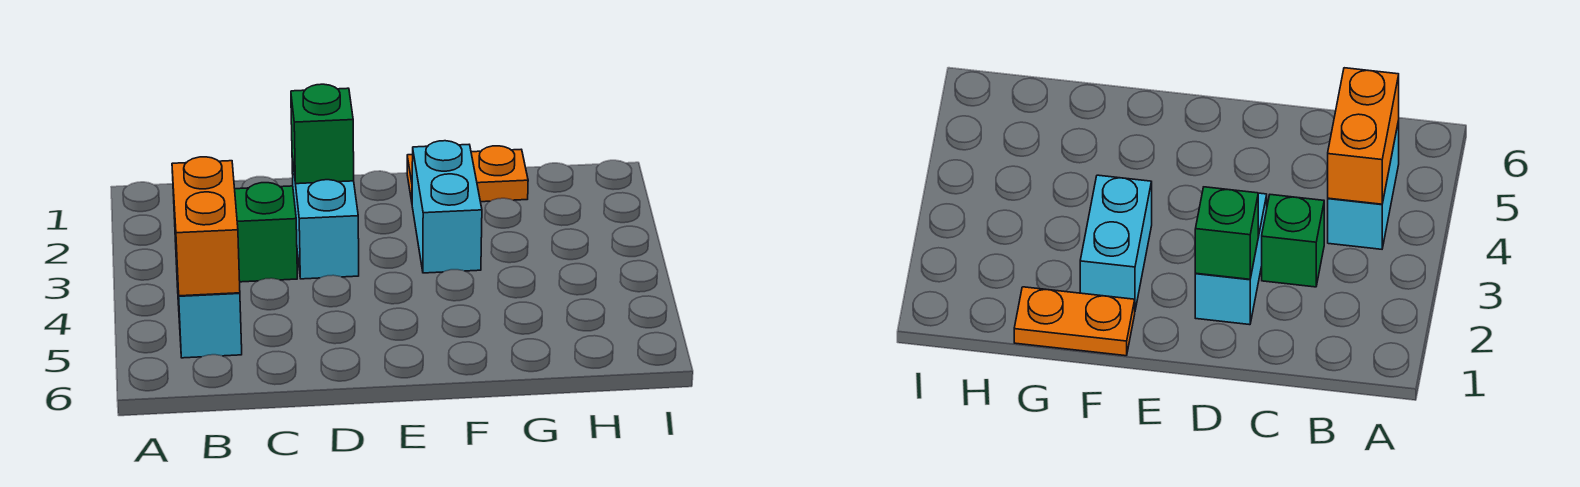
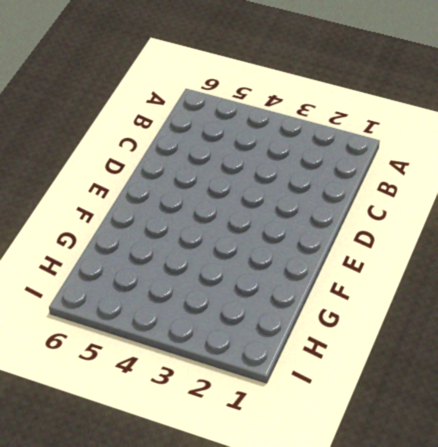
none -> cyan 1x2 brick [175,239,242,358]
none -> green 1x1 brick [235,183,297,282]

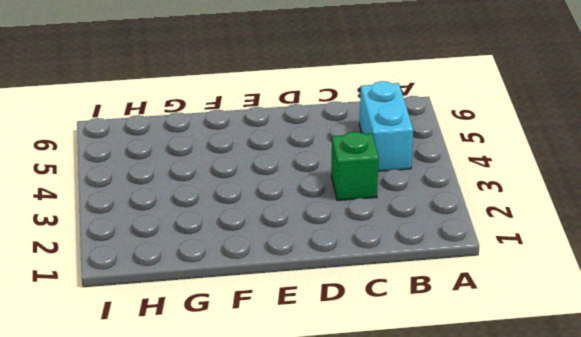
none -> cyan 1x2 brick [292,156,359,279]
none -> orange 1x2 plate [407,146,528,202]

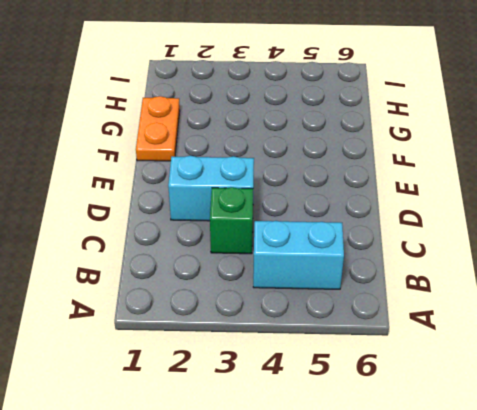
none -> cyan 1x2 brick [412,141,482,273]
none -> orange 1x2 brick [172,157,240,296]

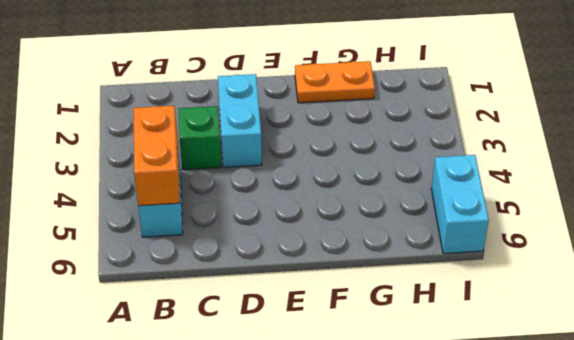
cyan 1x2 brick [431,155,489,254] -> cyan 1x2 brick moved to [412,141,482,273]
none -> green 1x1 brick [291,84,354,184]

